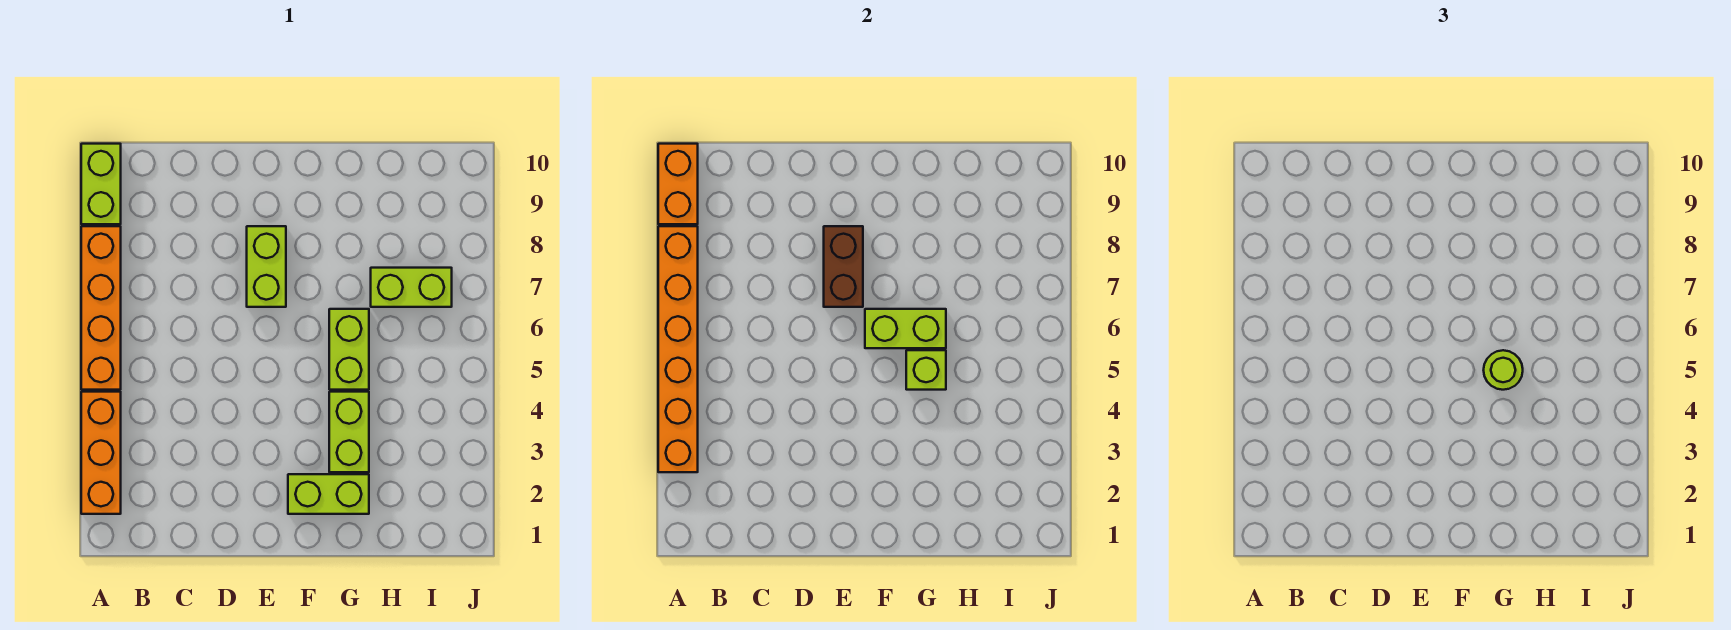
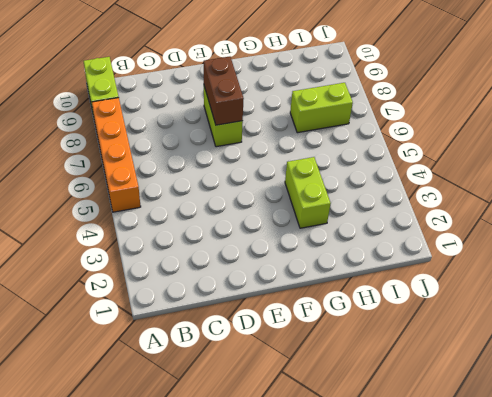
none -> orange 1x3 brick [81,392,121,514]
none -> lime 1x2 brick [288,474,369,514]
none -> lime 1x2 brick [329,309,369,390]

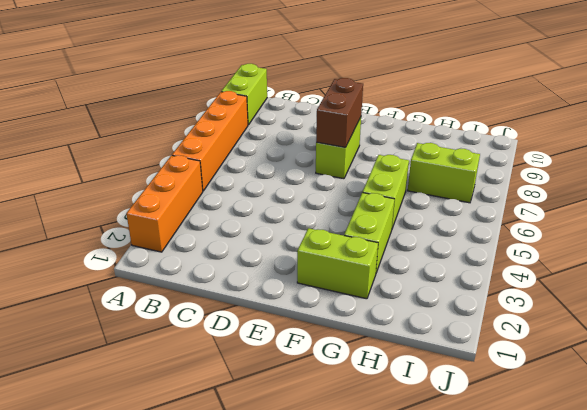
none -> orange 1x6 brick [658,226,698,472]
none -> orange 1x2 brick [658,144,698,224]
none -> lime 1x2 brick [865,309,946,348]

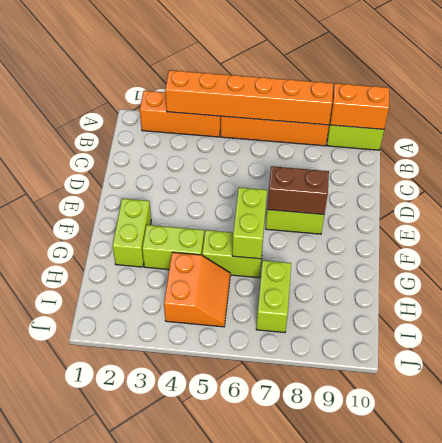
orange 2x2 slope [164,252,230,327] -> none
none -> lime 1x1 brick [906,350,946,390]
none -> lime 1x1 round brick [1484,350,1523,390]

